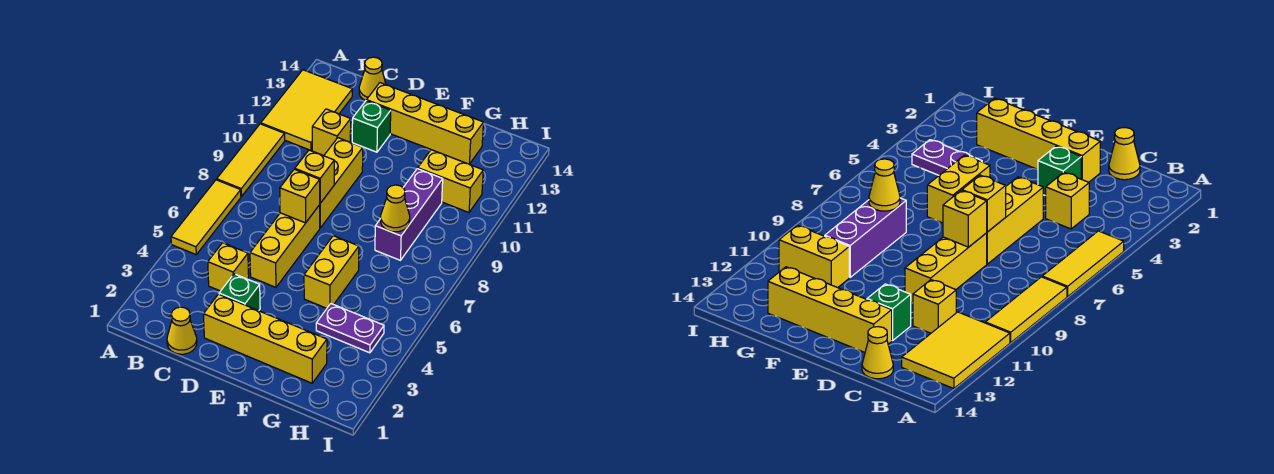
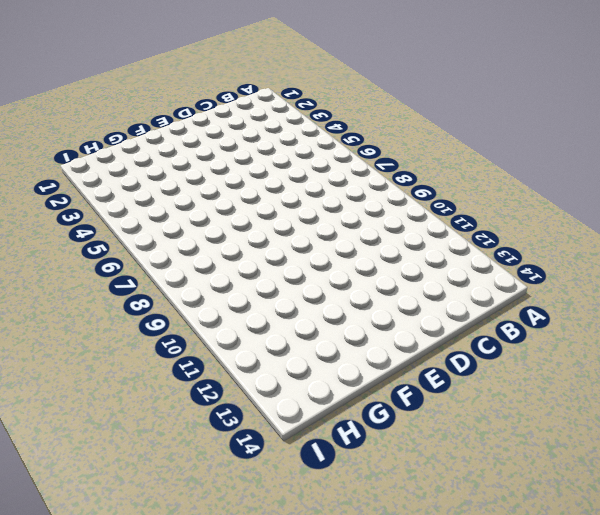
none -> yellow 1x3 tile [171,180,241,255]
none -> yellow 1x3 tile [217,124,285,197]
none -> yellow 2x3 tile [261,70,352,151]

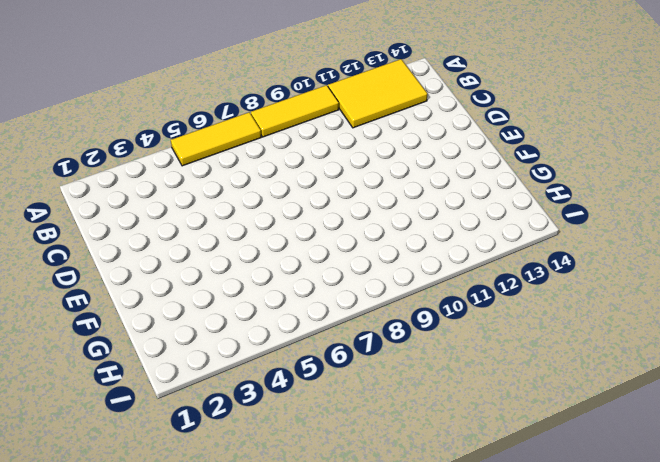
none -> yellow 1x1 cone [167,307,197,354]
none -> yellow 1x1 brick [208,243,249,291]
none -> yellow 1x1 brick [312,109,351,156]

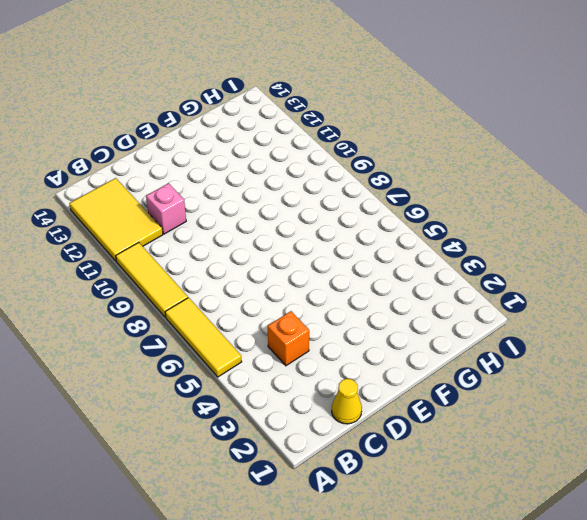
orange 1x1 brick [268,311,309,366] -> yellow 1x1 brick [208,243,249,291]
pink 1x1 brick [146,183,186,234] -> yellow 1x1 brick [312,109,351,156]
none -> yellow 1x1 cone [359,57,386,101]
none -> yellow 1x4 brick [203,294,327,383]
none -> green 1x1 brick [219,274,260,311]

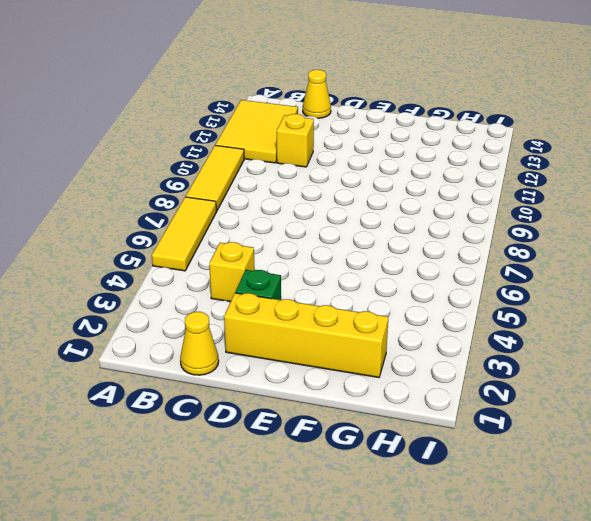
none -> yellow 1x3 brick [250,205,320,287]
none -> yellow 1x3 brick [320,138,363,228]
none -> green 1x1 brick [352,101,391,152]

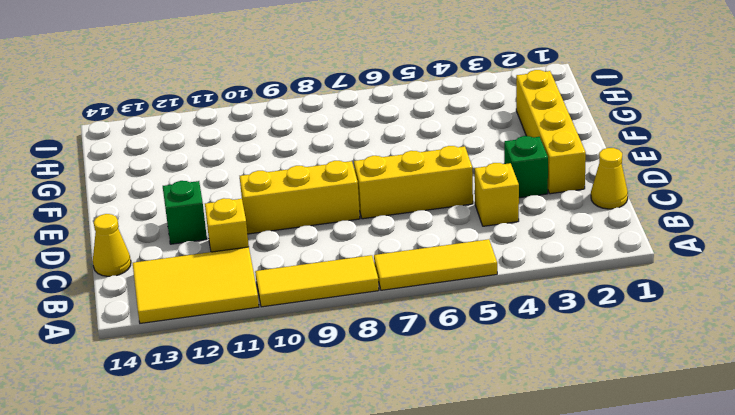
none -> yellow 1x4 brick [367,83,483,164]
none -> yellow 1x2 brick [304,236,359,308]
none -> purple 1x2 plate [316,304,384,353]

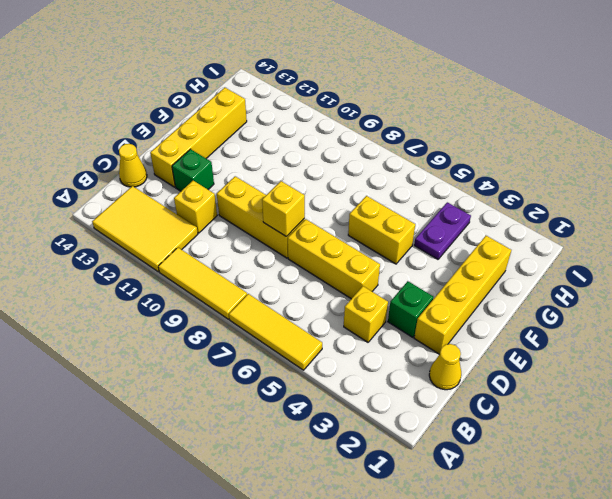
none -> purple 1x3 brick [375,169,443,260]
none -> yellow 1x2 brick [418,150,483,212]
none -> yellow 1x1 brick [280,169,320,223]

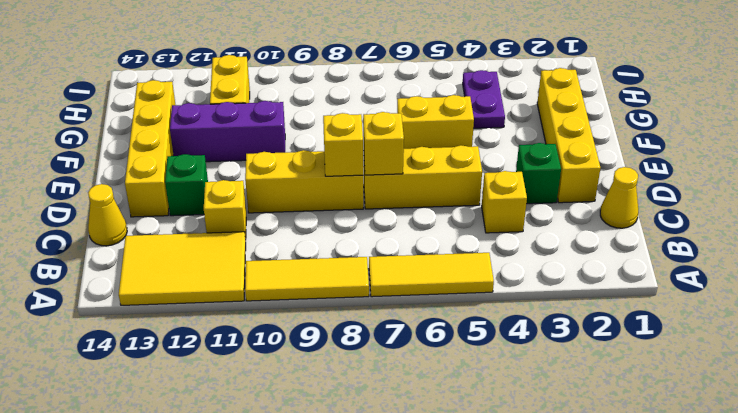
purple 1x3 brick [170,101,285,162] -> purple 1x3 brick moved to [375,169,443,260]
none -> yellow 1x1 cone [381,185,410,232]

